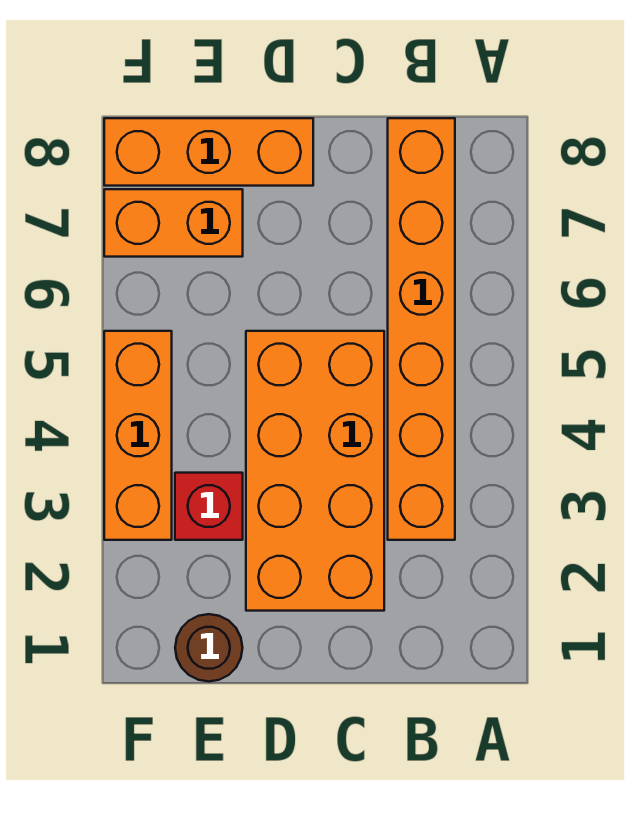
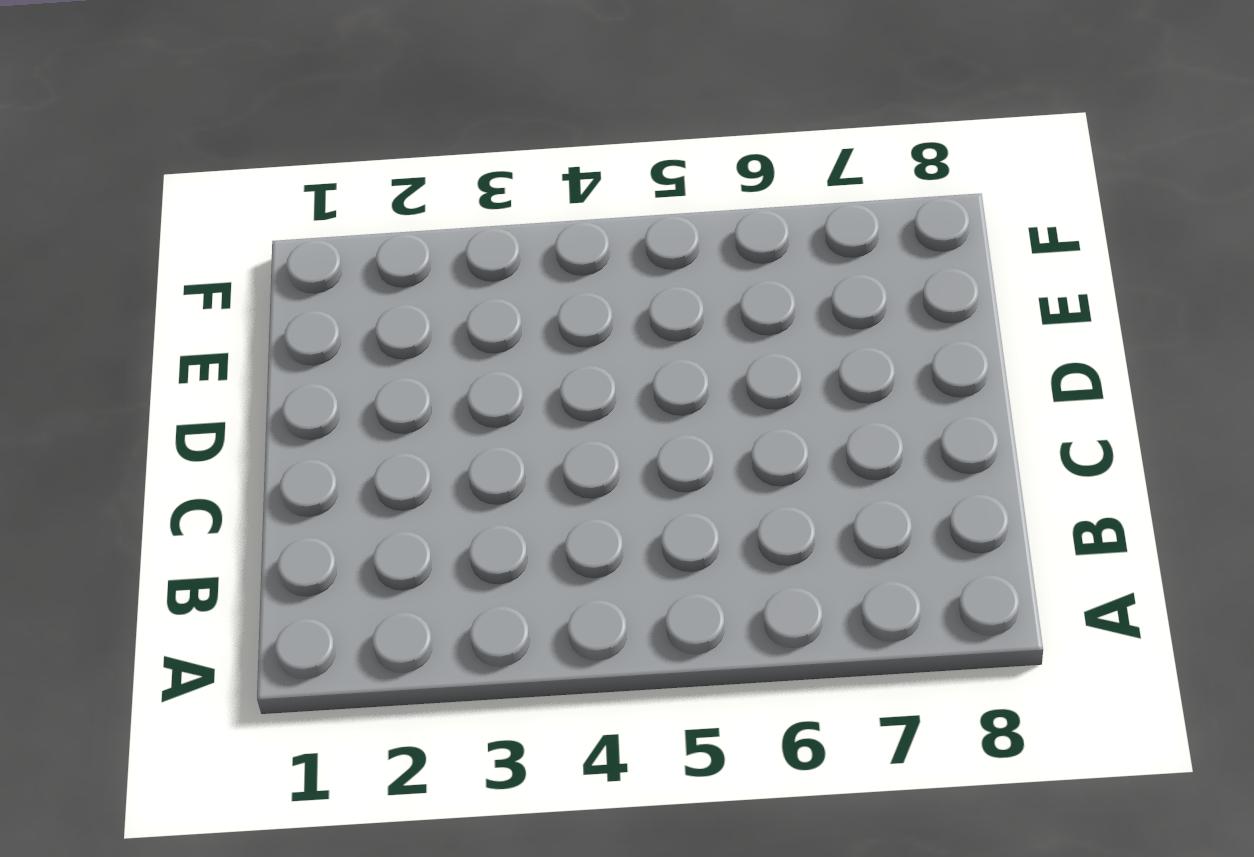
none -> orange 1x6 brick [388,118,455,540]
none -> orange 2x4 brick [246,331,384,611]

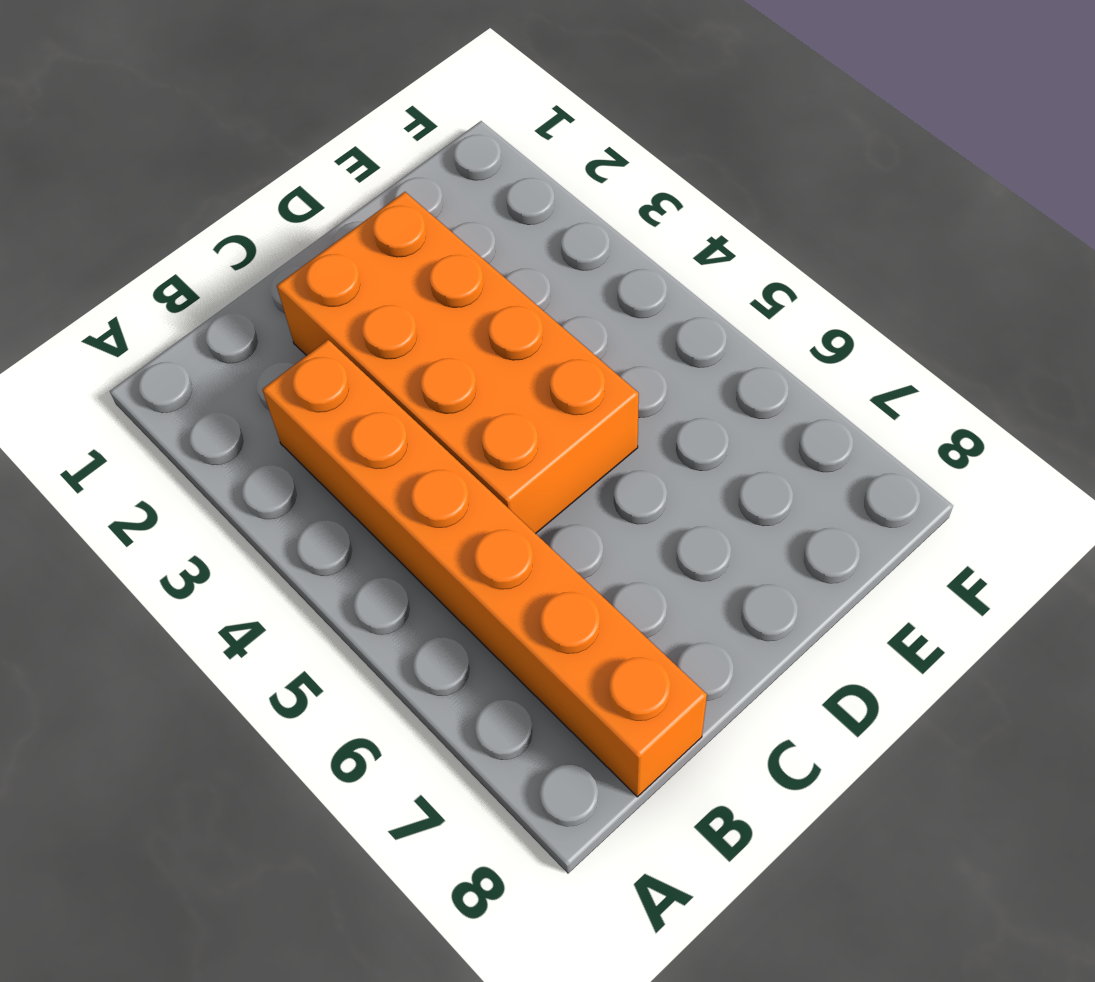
none -> orange 1x3 brick [104,118,313,186]
none -> brown 1x1 round brick [175,614,243,682]

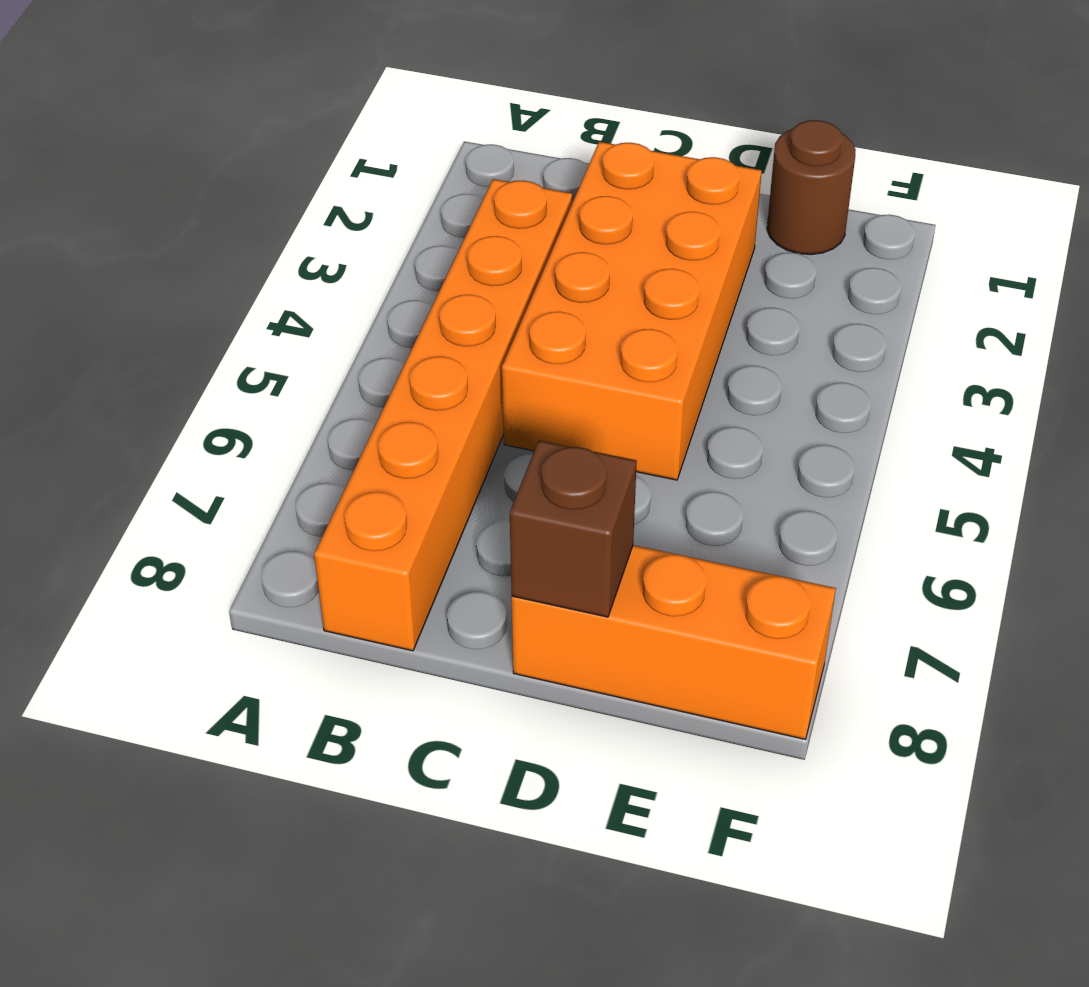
brown 1x1 brick [510,440,637,617] -> none
none -> red 1x1 brick [175,473,243,540]
none -> orange 1x2 brick [104,189,243,257]

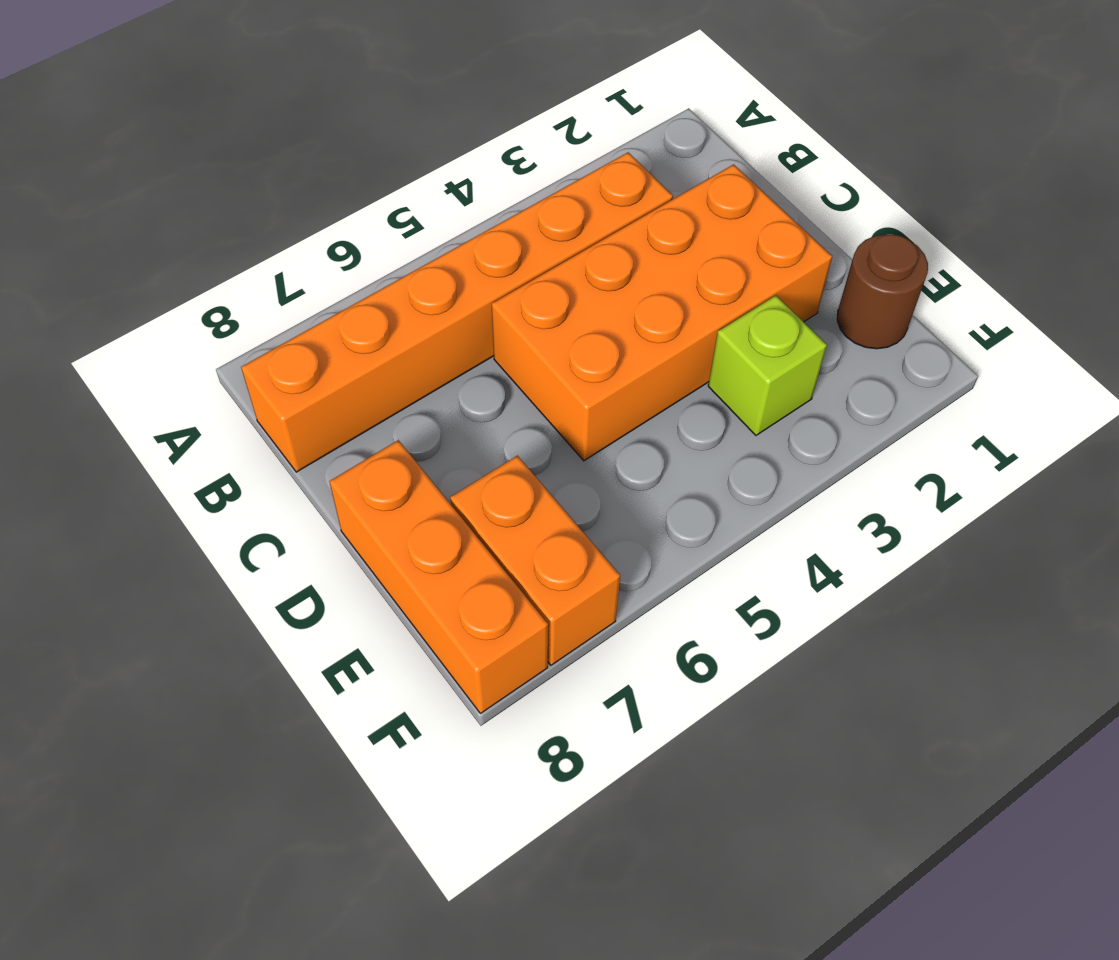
lime 1x1 brick [708,296,827,435] -> red 1x1 brick [175,473,243,540]
none -> orange 1x3 brick [104,331,172,540]

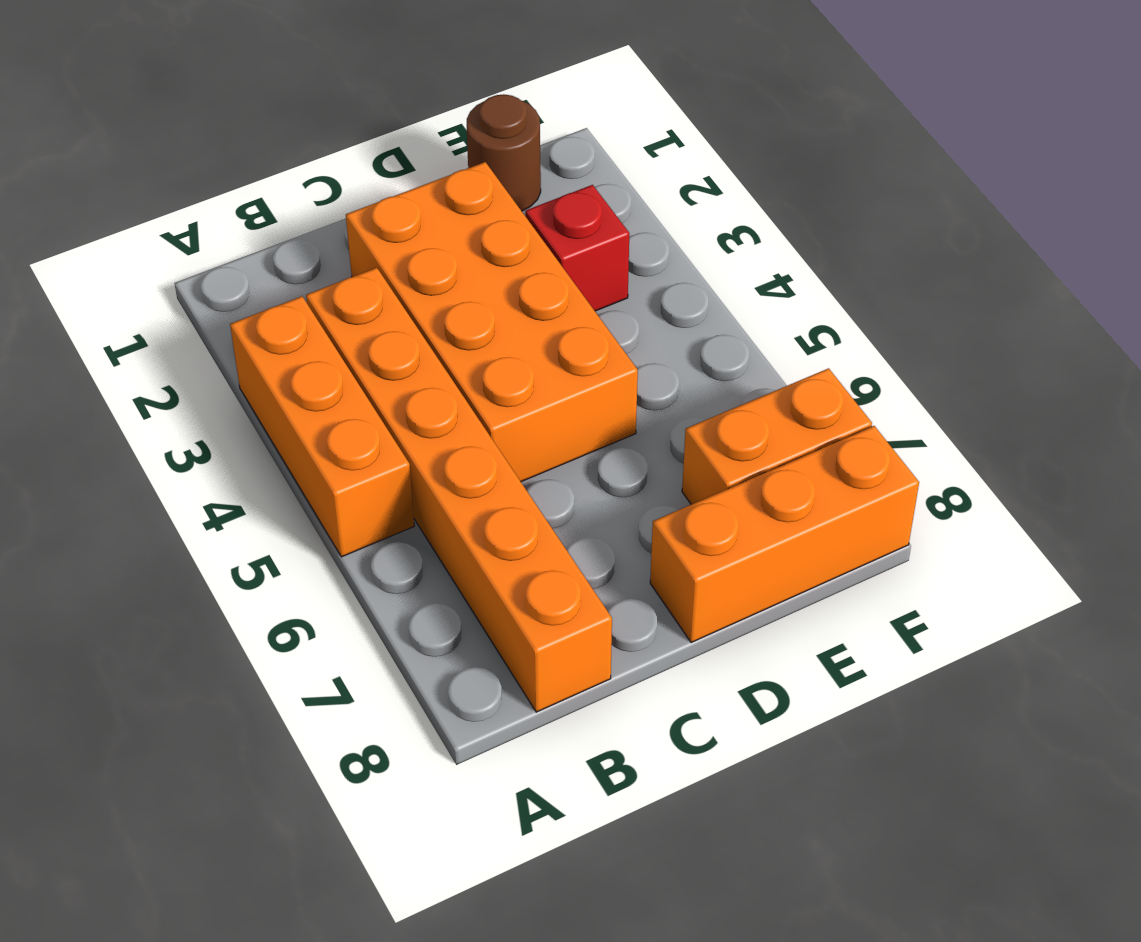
orange 1x3 brick [230,296,414,557] -> orange 1x3 brick moved to [104,331,172,540]

